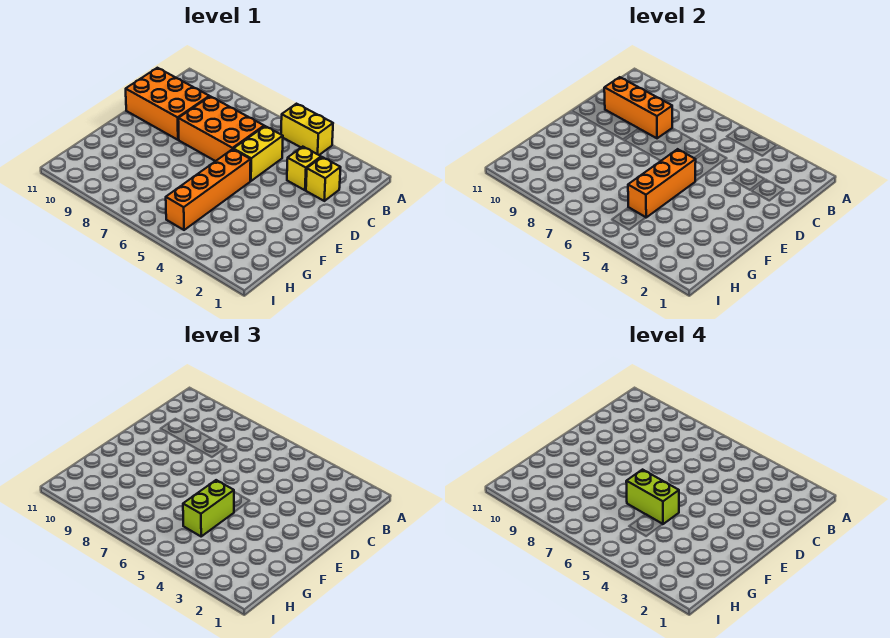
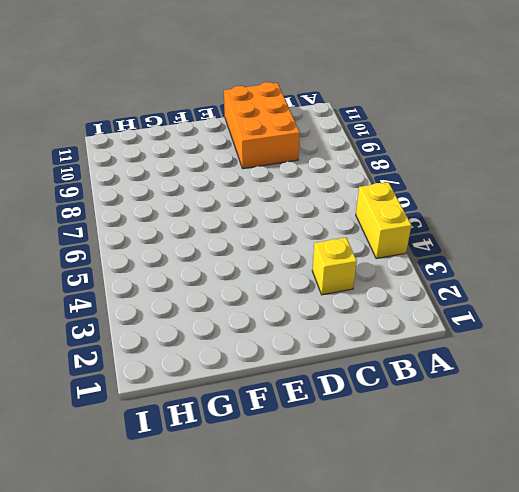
none -> yellow 1x1 brick [306,157,341,201]
none -> yellow 1x2 brick [233,126,283,181]

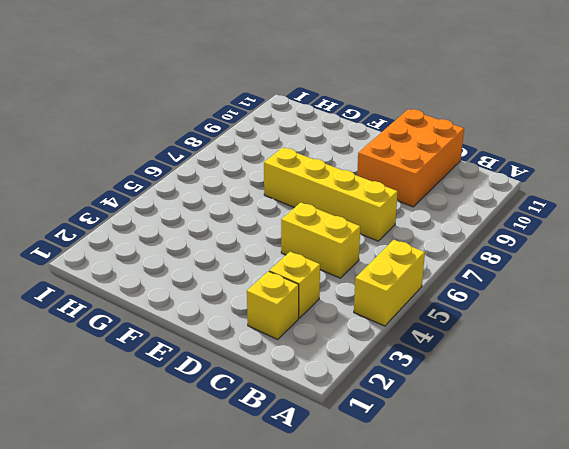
yellow 1x4 brick [264,148,398,241] -> orange 2x3 brick [178,96,264,161]
none -> orange 1x4 brick [166,149,251,230]
none -> orange 1x3 brick [604,77,672,138]

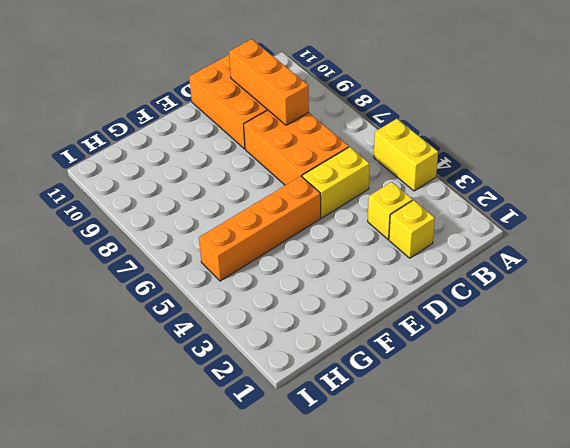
none -> orange 1x3 brick [628,149,696,217]
none -> lime 1x2 brick [183,480,234,536]

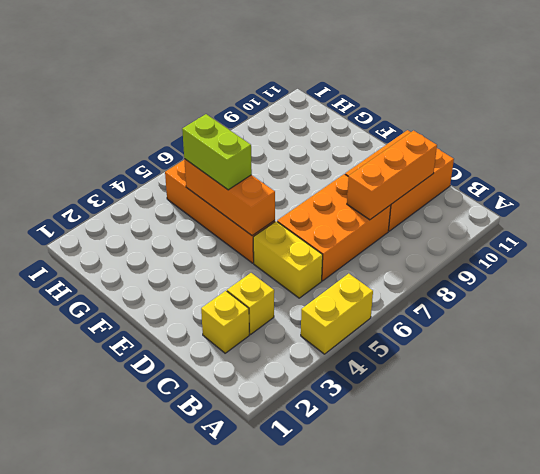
none -> lime 1x2 brick [626,470,679,524]

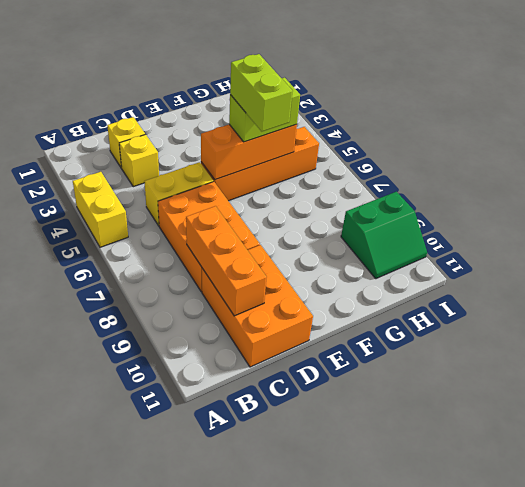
green 2x2 slope [341,192,427,279] -> none

